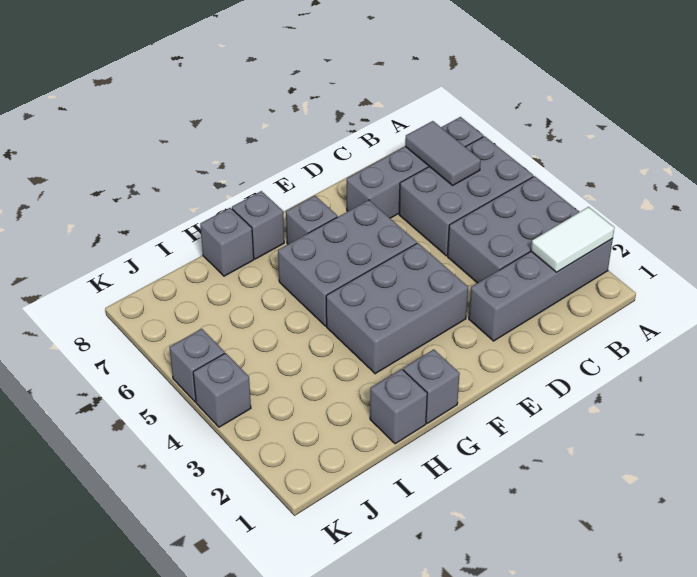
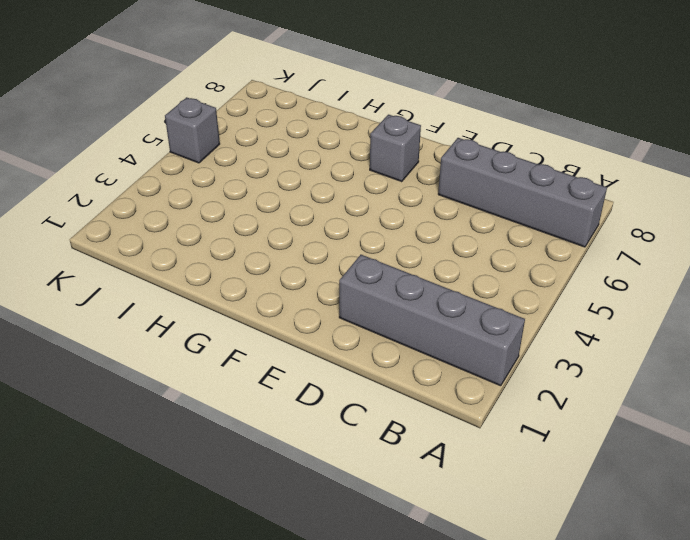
none -> grey 2x3 brick [448,176,579,283]
none -> grey 2x3 brick [399,136,533,256]
none -> grey 2x3 brick [326,243,468,374]

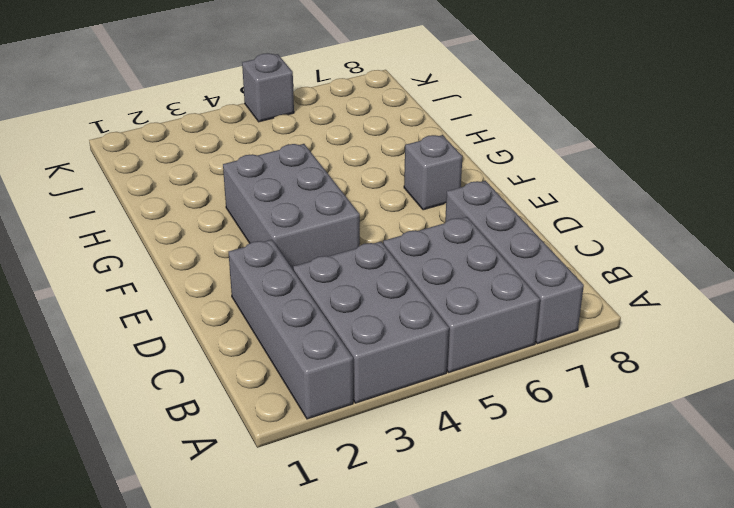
none -> grey 2x3 brick [278,200,417,326]
none -> grey 1x1 brick [403,349,460,423]
none -> grey 1x1 brick [232,191,284,259]

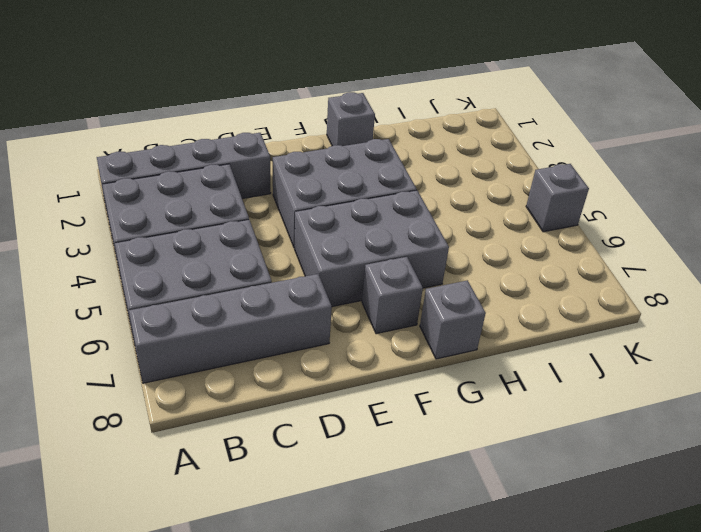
none -> grey 1x1 brick [370,369,427,444]
none -> grey 1x1 brick [200,208,254,276]
none -> grey 1x1 brick [193,353,251,427]

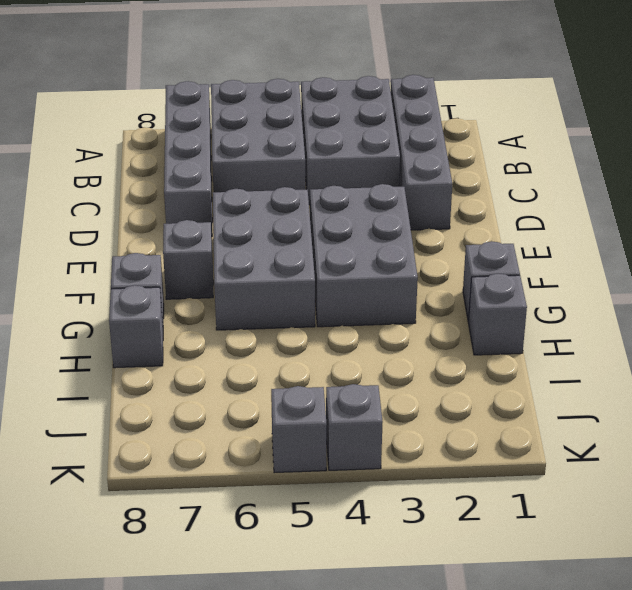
none -> white 1x2 tile [531,207,614,272]
none -> grey 1x2 tile [405,121,481,185]

